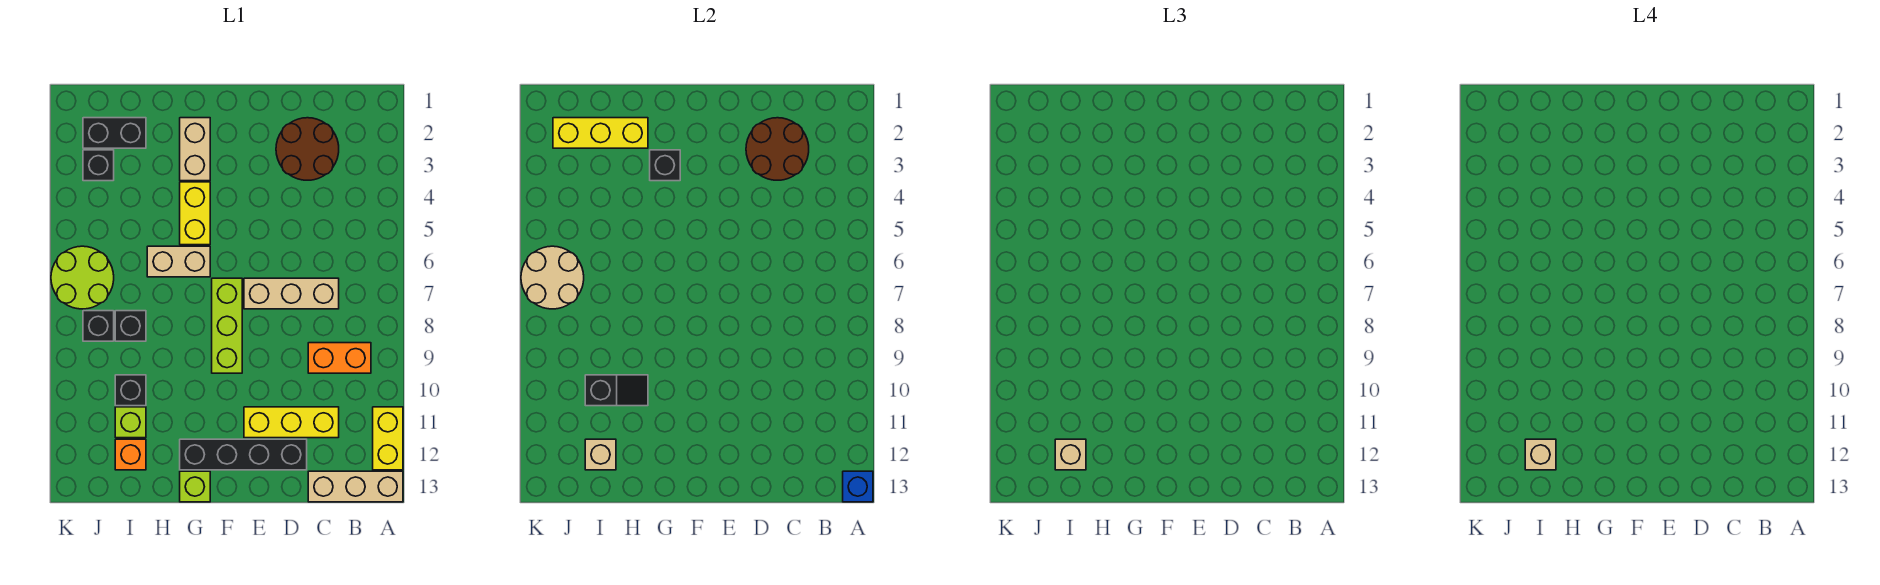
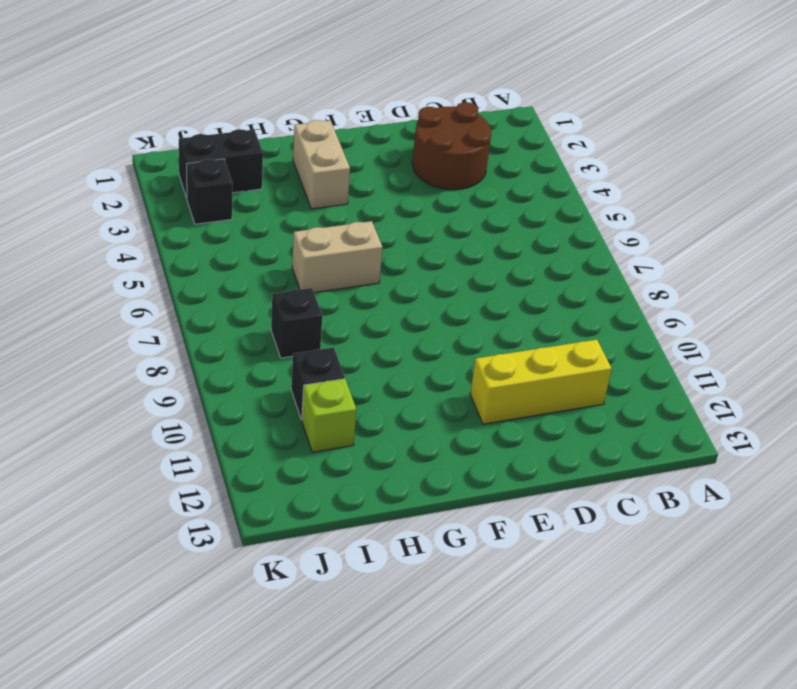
none -> yellow 1x2 brick [373,407,403,470]
none -> tan 1x3 brick [308,471,403,502]
none -> orange 1x2 brick [308,343,371,373]

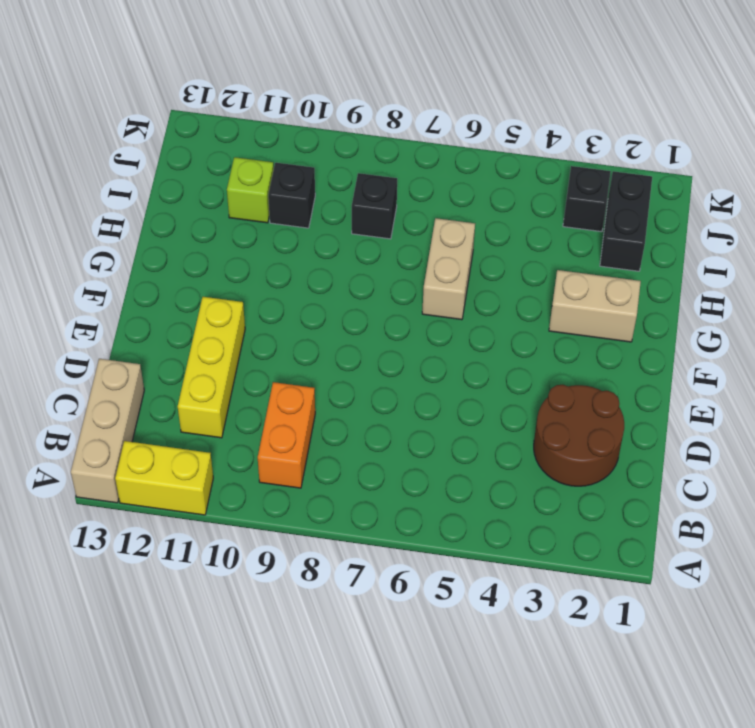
none -> tan 1x3 brick [244,278,339,309]
none -> black 1x4 brick [180,439,307,470]
none -> lime 1x3 brick [212,278,242,373]

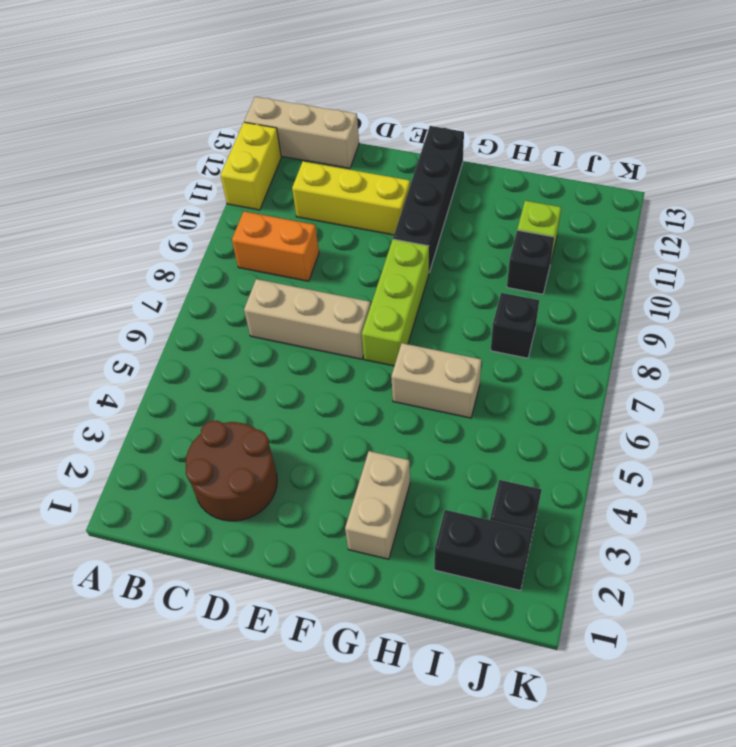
black 1x4 brick [393,126,464,272] -> black 1x4 brick turned to [180,439,307,470]
none -> yellow 1x2 brick [180,182,210,245]
none -> lime 1x1 brick [180,471,210,502]
none -> orange 1x1 brick [115,439,146,470]

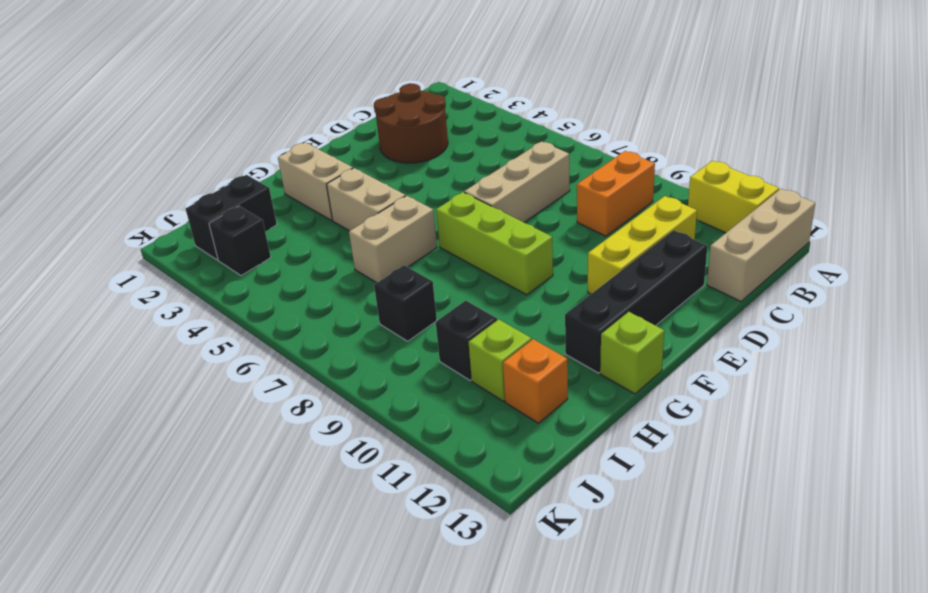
tan 1x2 brick [327,168,406,231] -> yellow 1x2 brick [180,182,210,245]
none -> lime 2x2 round brick [51,246,114,309]
none -> black 1x1 brick [83,311,114,341]
none -> blue 1x1 brick [843,471,873,502]

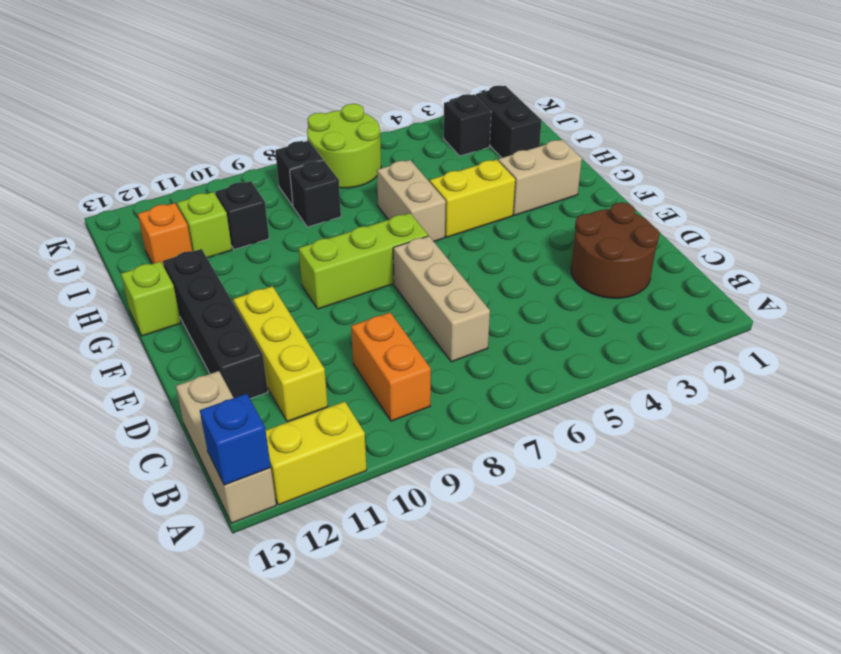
none -> brown 2x2 round brick [746,118,809,180]
none -> black 1x1 brick [650,150,680,181]
none -> yellow 1x3 brick [553,118,648,148]

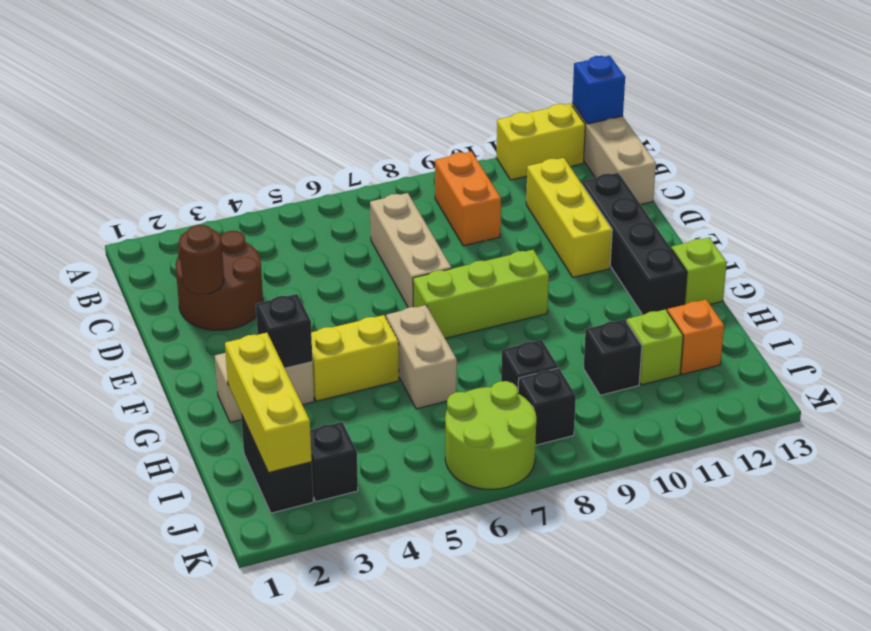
brown 1x1 round brick [179,225,224,295] -> brown 2x2 round brick [746,118,809,180]
none -> black 1x2 slope [585,375,648,406]
none -> tan 1x1 brick [585,439,616,470]
none -> tan 2x2 round brick [521,246,584,309]

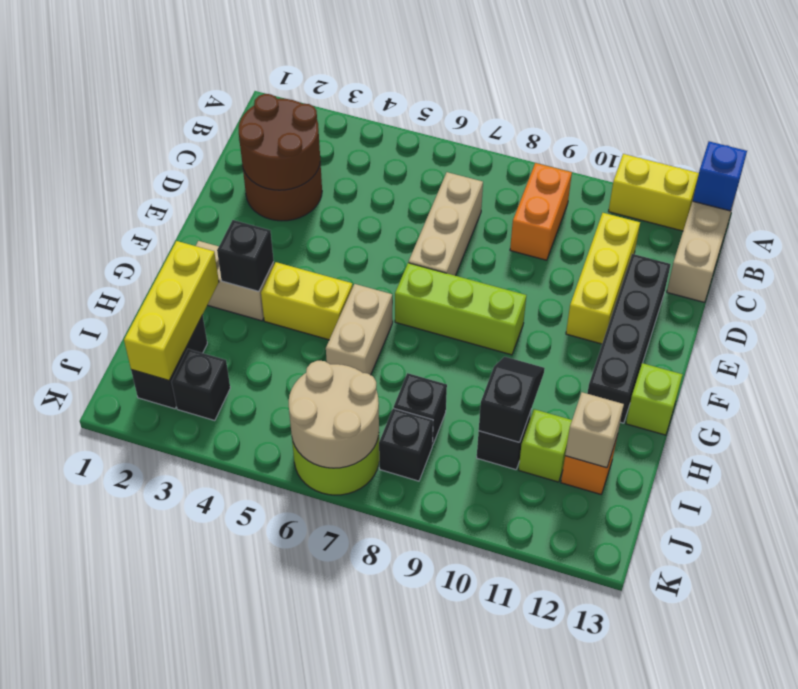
none -> tan 1x1 brick [1055,439,1086,470]
none -> tan 1x1 brick [1525,439,1556,470]

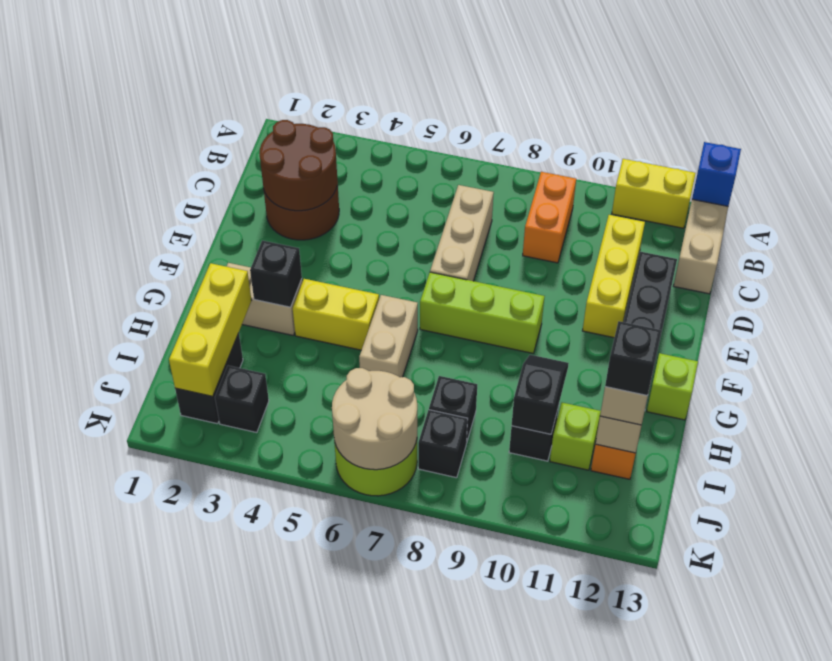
black 1x1 brick [605,321,661,396] -> tan 1x1 brick [1525,439,1556,470]

